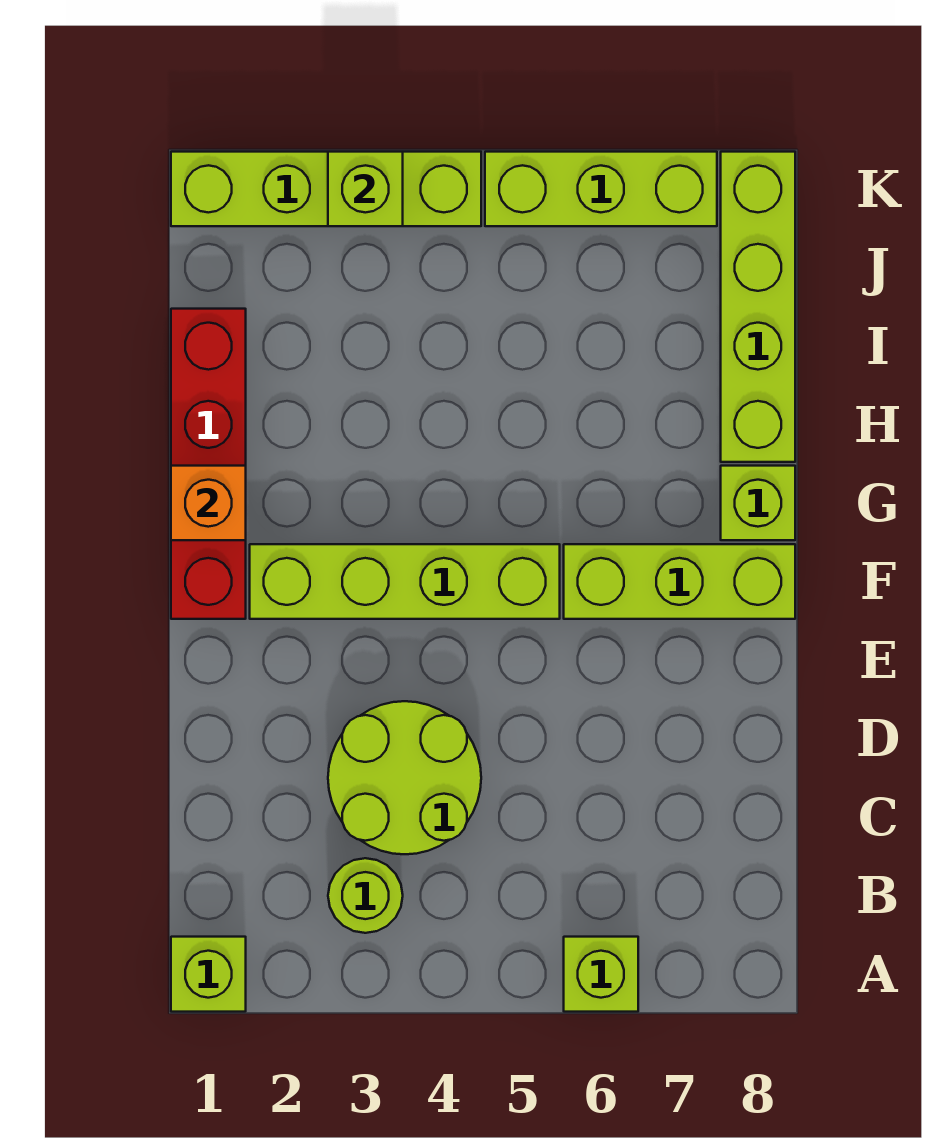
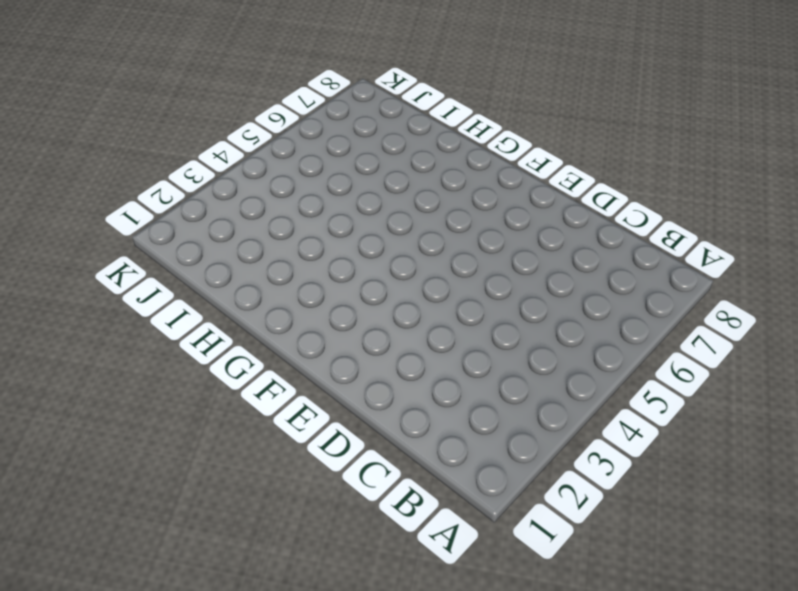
none -> lime 1x1 brick [171,937,246,1012]
none -> lime 1x1 brick [564,937,638,1012]
none -> lime 1x1 round brick [328,858,403,933]

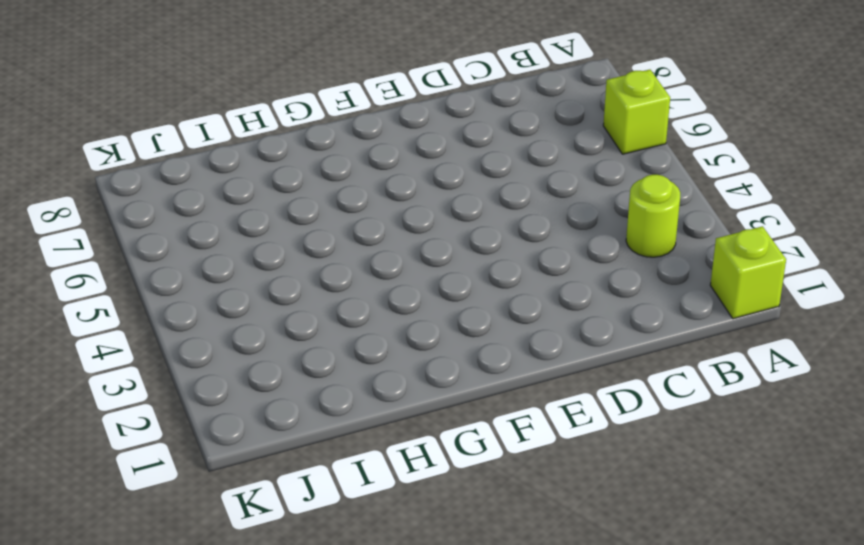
none -> lime 2x2 round brick [328,701,481,854]
none -> red 1x4 brick [171,309,246,619]
none -> lime 1x4 brick [250,544,560,619]

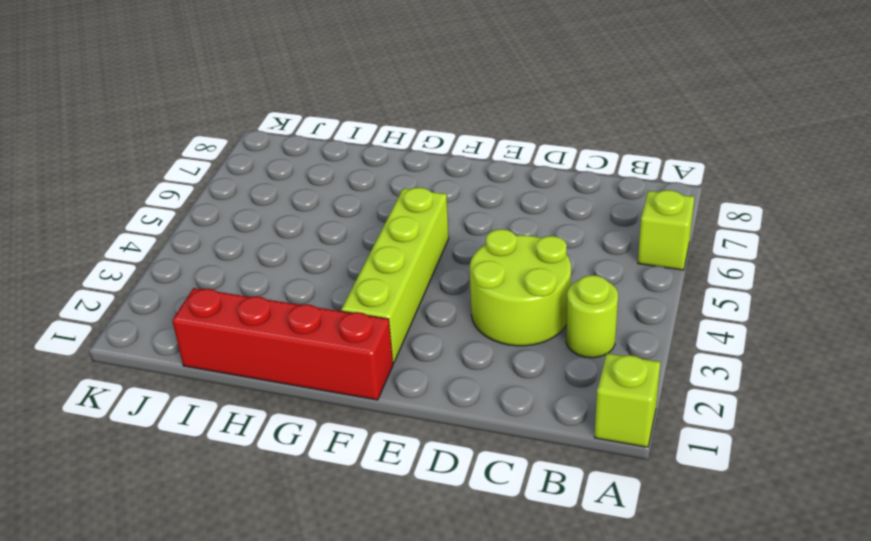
none -> lime 1x3 brick [564,544,795,619]
none -> lime 1x1 brick [721,466,795,540]
none -> lime 1x4 brick [721,152,795,462]

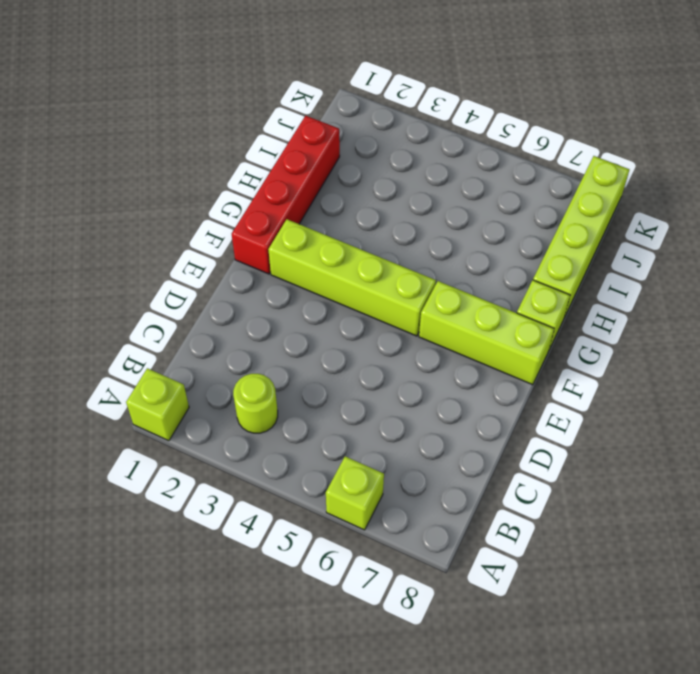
none -> lime 2x2 round brick [328,701,481,854]
none -> lime 1x4 brick [171,152,481,226]
none -> lime 1x3 brick [485,152,717,226]

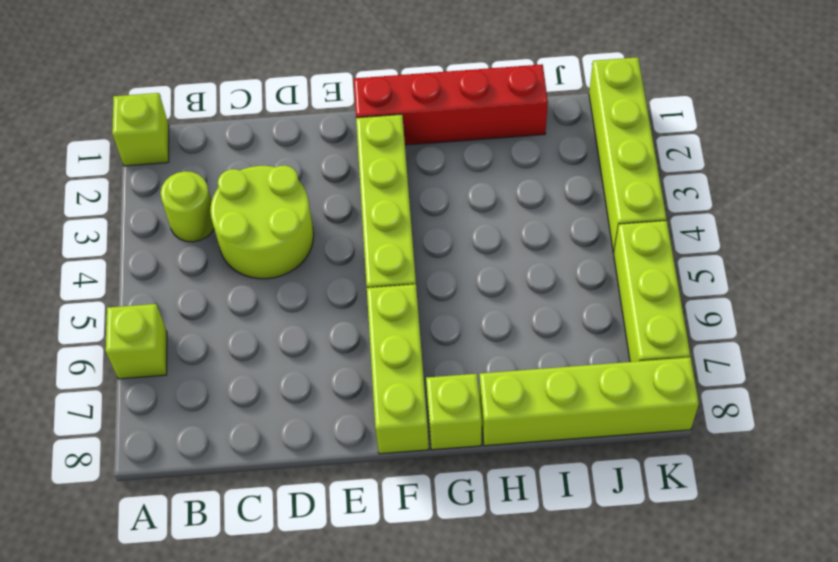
none -> orange 1x1 brick [171,466,246,540]
none -> lime 1x1 brick [328,152,403,226]

